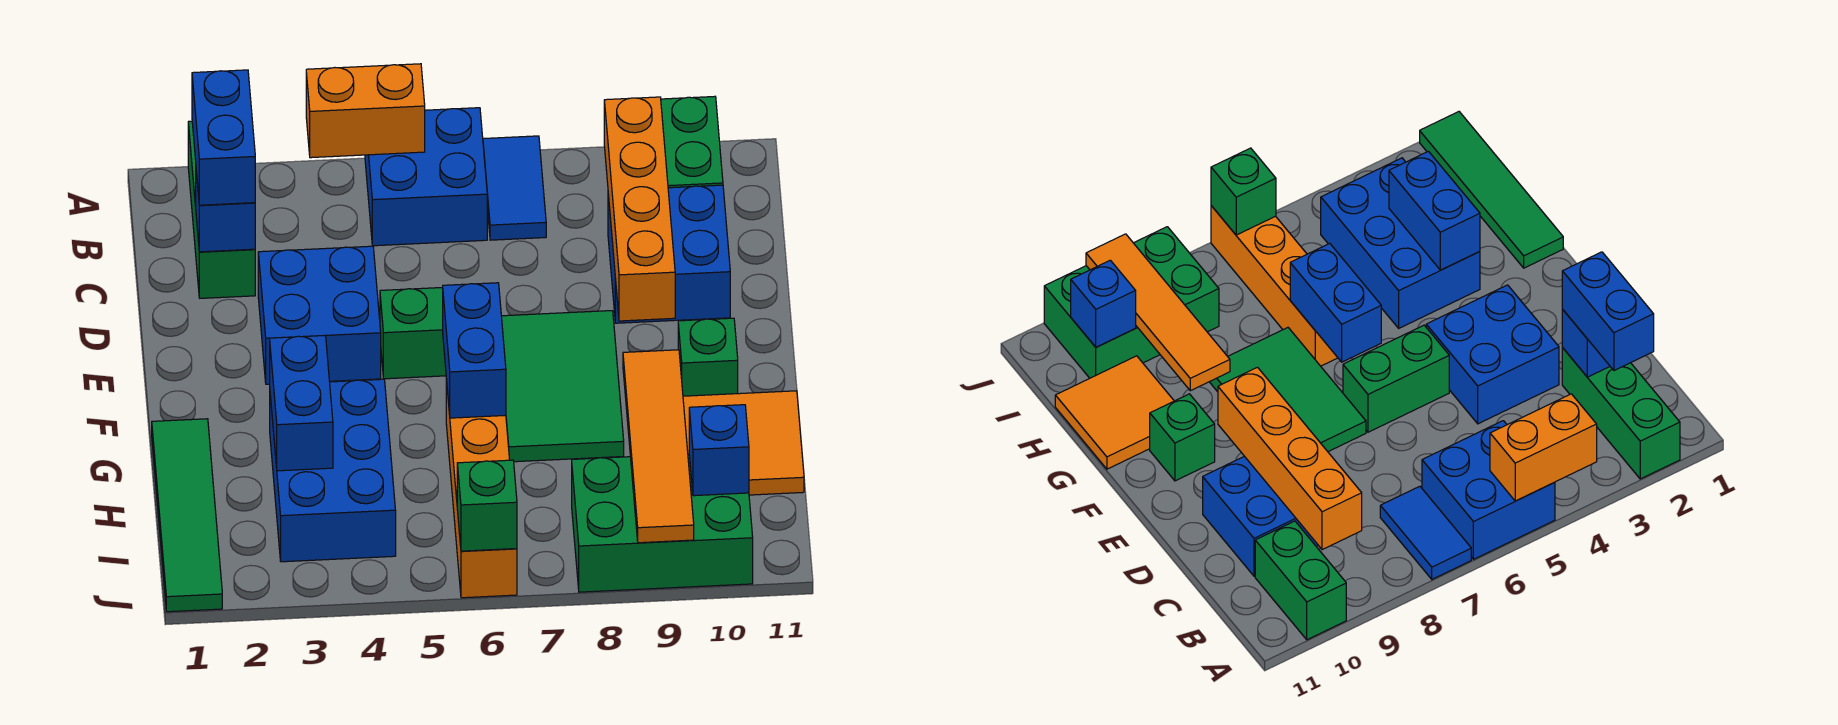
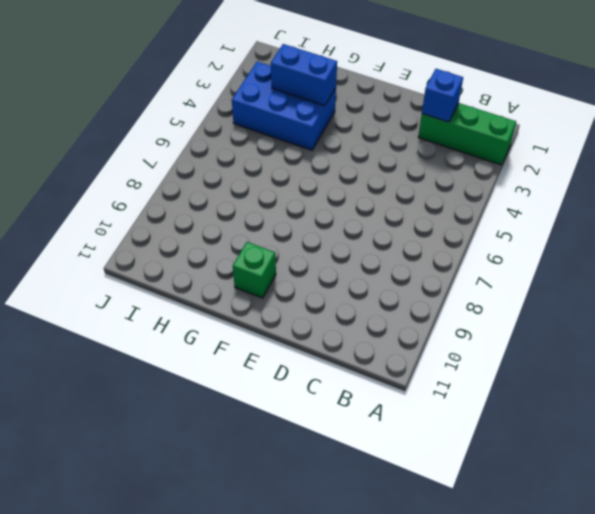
none -> blue 2x2 brick [365,108,487,246]
none -> blue 1x2 tile [483,136,546,240]
none -> green 1x2 brick [661,96,723,188]

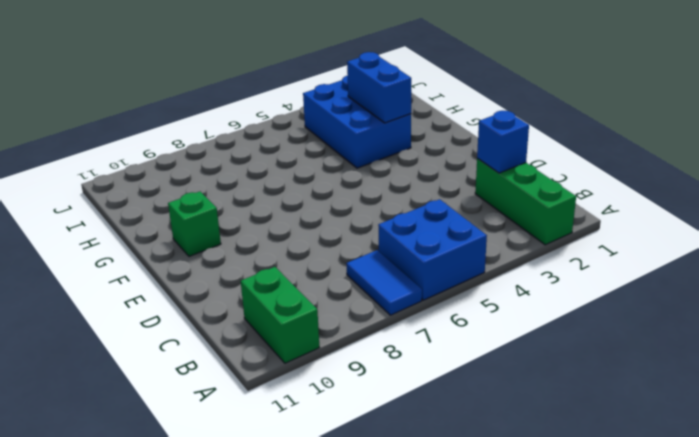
none -> blue 2x2 brick [608,185,730,323]
none -> blue 2x2 brick [258,246,381,384]
none -> green 1x2 brick [380,287,446,379]

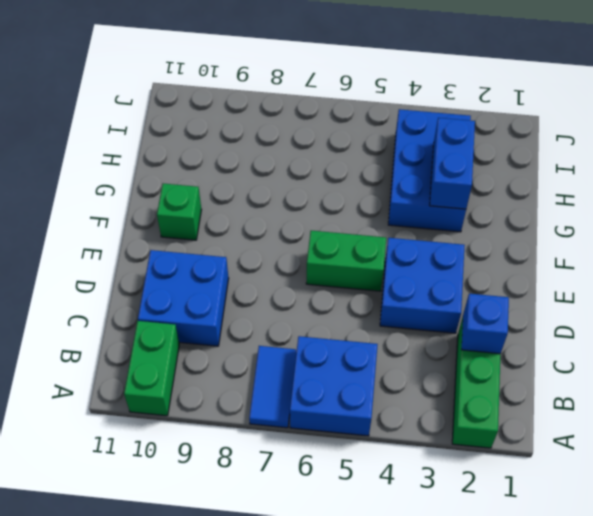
none -> green 2x3 tile [501,311,624,462]
none -> green 1x4 tile [152,419,222,612]
none -> orange 1x4 brick [446,379,517,598]

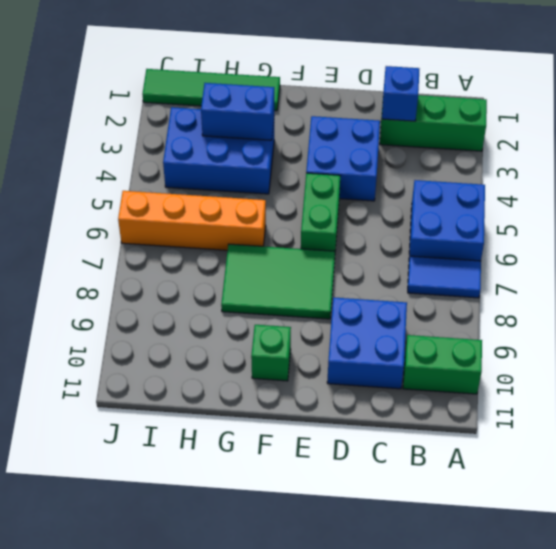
none -> orange 2x2 tile [683,391,804,495]
none -> green 2x3 brick [572,454,753,592]
none -> orange 1x2 brick [306,64,425,158]

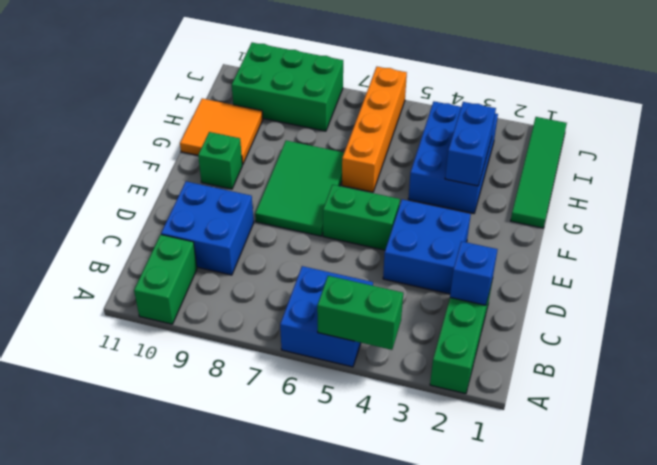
green 1x2 brick [317,276,403,350] -> orange 1x2 brick [306,64,425,158]
none -> blue 1x2 tile [483,136,546,240]
none -> orange 1x4 brick [604,97,675,321]
none -> blue 1x2 brick [443,283,506,418]

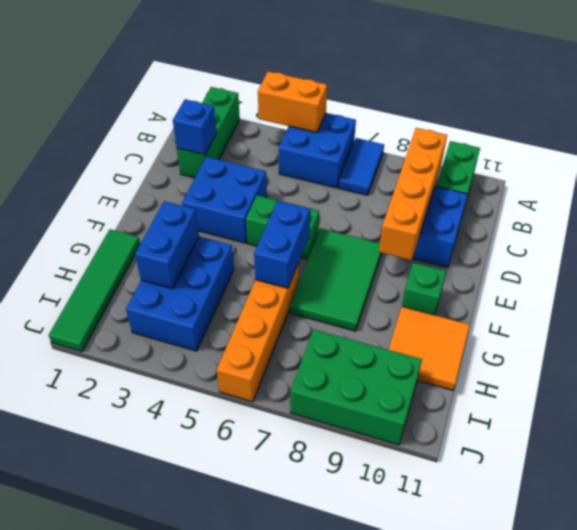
none -> orange 1x4 tile [623,350,694,543]
none -> blue 1x1 brick [689,405,749,496]
none -> green 1x1 brick [457,460,517,551]

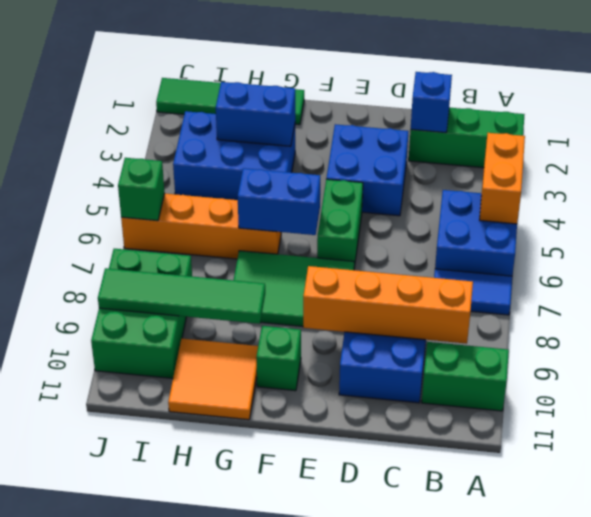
green 1x4 tile [98,268,265,324] -> orange 1x4 tile [623,350,694,543]
none -> blue 1x1 brick [689,405,749,496]
none -> blue 1x2 brick [192,70,255,205]

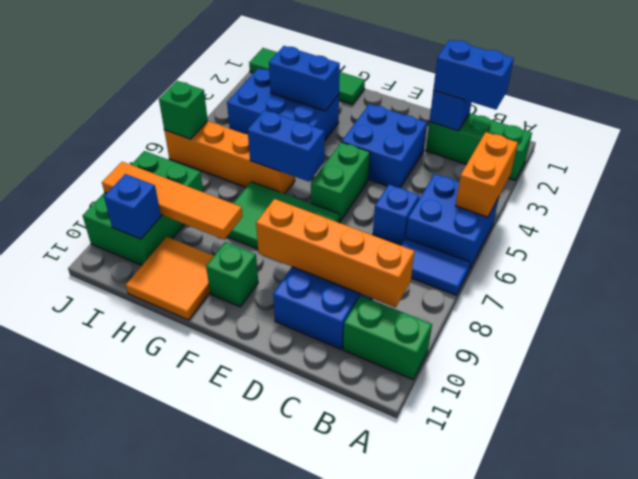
blue 1x1 brick [373,185,420,245] -> none

